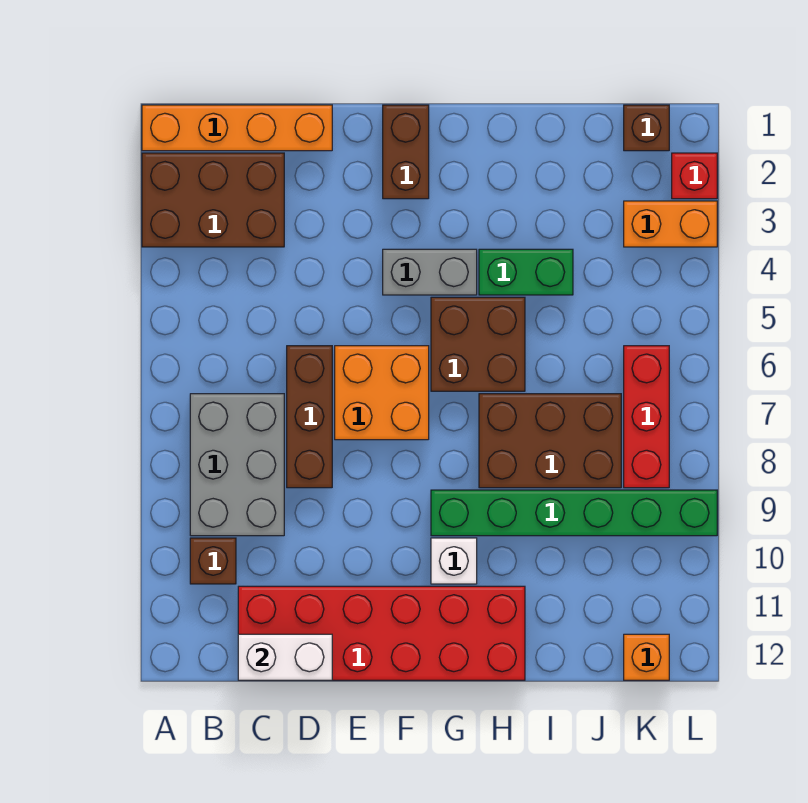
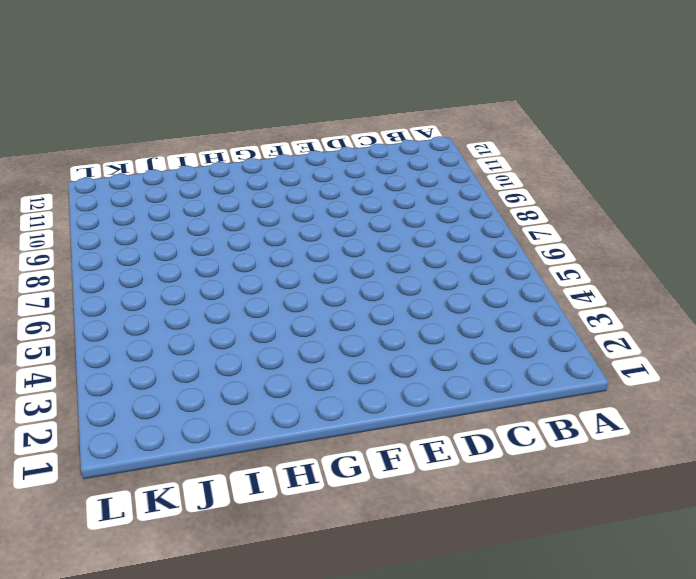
none -> orange 1x4 brick [142,105,332,151]
none -> brown 2x3 brick [142,153,284,247]
none -> grey 2x3 brick [190,394,284,536]

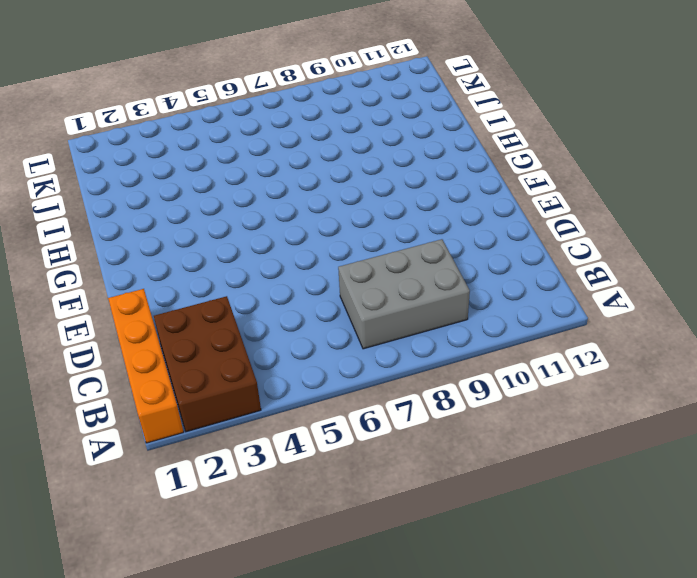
none -> brown 1x1 brick [190,538,236,584]
none -> red 2x6 brick [238,586,525,680]
none -> brown 1x3 brick [287,346,332,488]

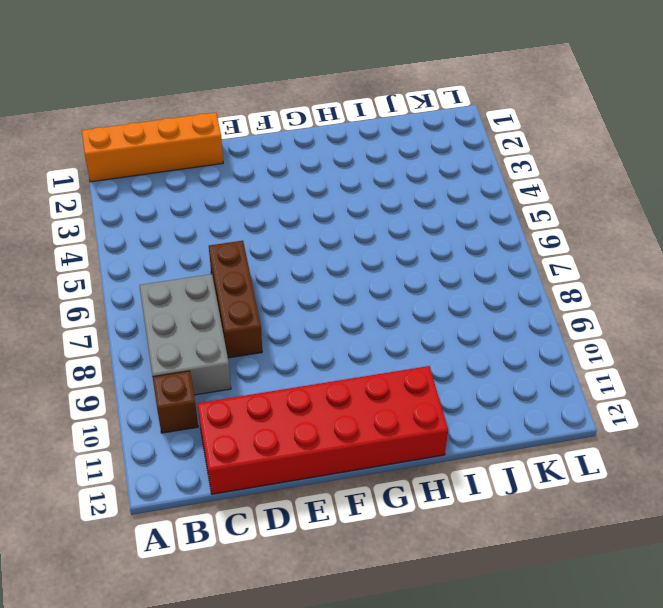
none -> brown 2x3 brick [142,153,284,247]
none -> orange 2x2 brick [335,346,429,440]
none -> brown 1x2 brick [383,105,429,199]

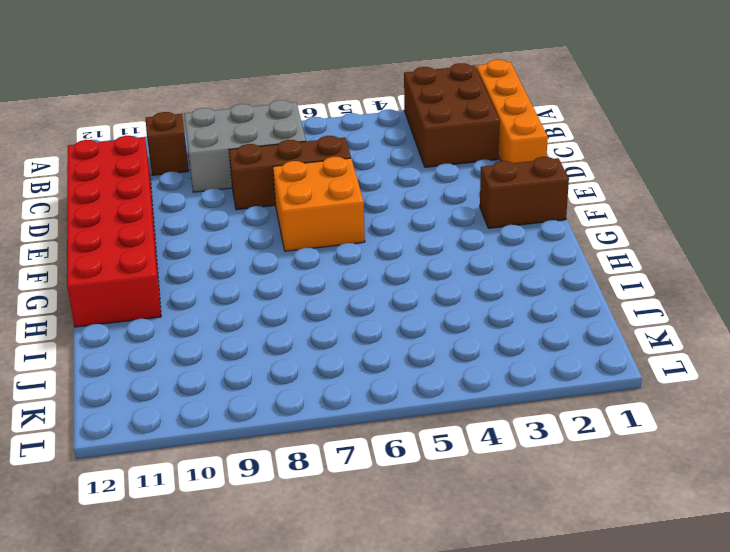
none -> grey 1x2 brick [383,249,477,295]
none -> brown 2x2 brick [431,297,525,391]
none -> green 1x6 brick [431,490,717,536]

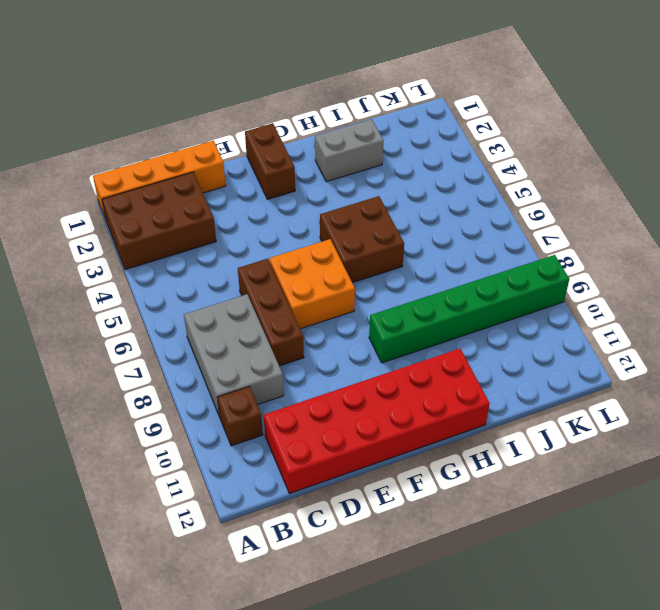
grey 1x2 brick [315,119,383,182] -> grey 1x2 brick moved to [383,249,477,295]
none -> white 1x1 brick [431,538,477,584]
none -> green 1x2 brick [479,249,573,295]
none -> brown 2x3 brick [479,394,621,488]

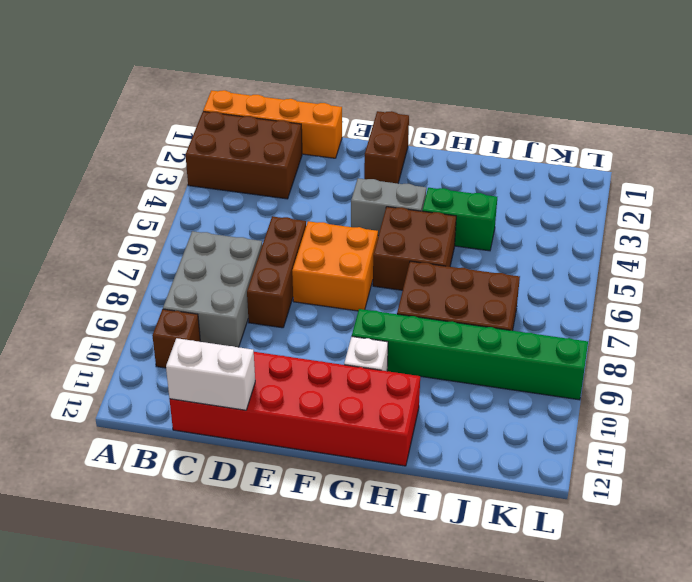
none -> brown 1x1 brick [624,105,669,151]
none -> orange 1x2 brick [624,201,717,247]
none -> red 1x3 brick [624,346,669,488]

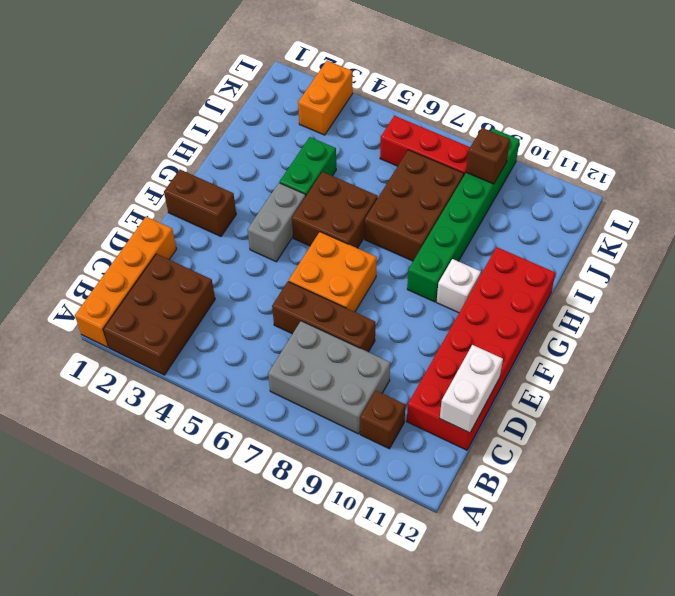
brown 1x1 brick [466,128,510,184] -> brown 1x1 brick moved to [624,105,669,151]
none -> orange 1x1 brick [624,634,669,680]
none -> red 1x1 brick [672,153,717,199]

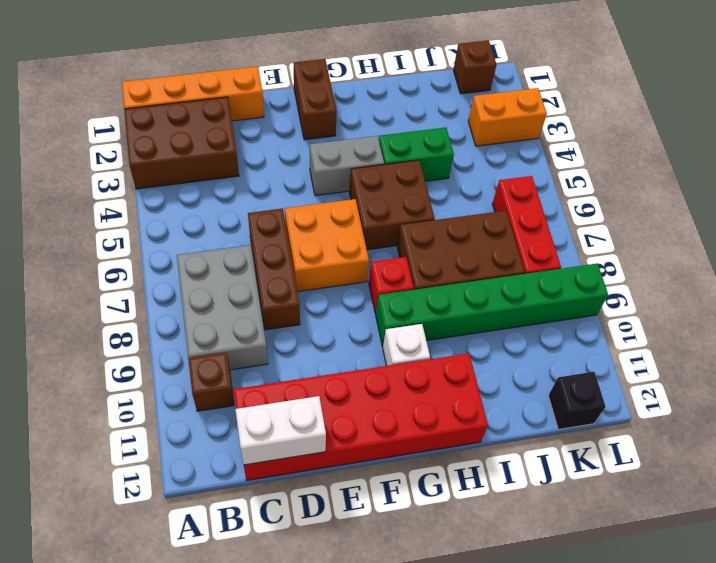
red 1x1 brick [369,257,414,314] -> red 1x1 brick moved to [672,153,717,199]
black 1x1 brick [548,372,606,429] -> orange 1x1 brick [624,634,669,680]

